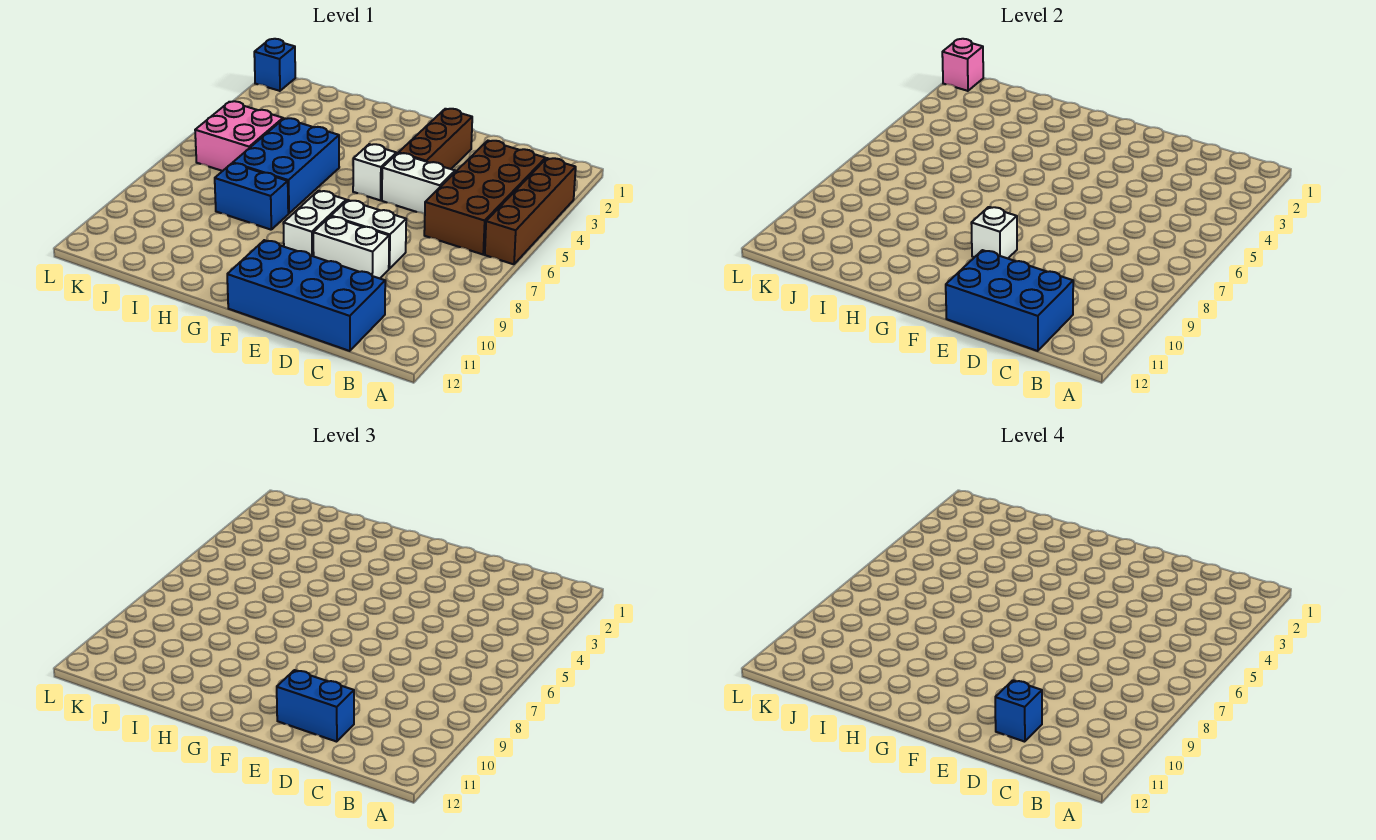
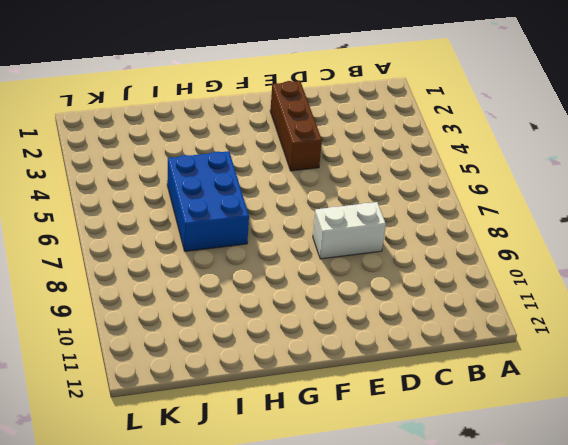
none -> brown 1x4 brick [485,158,576,264]
none -> brown 2x4 brick [424,141,546,254]
none -> blue 2x4 brick [227,240,385,351]

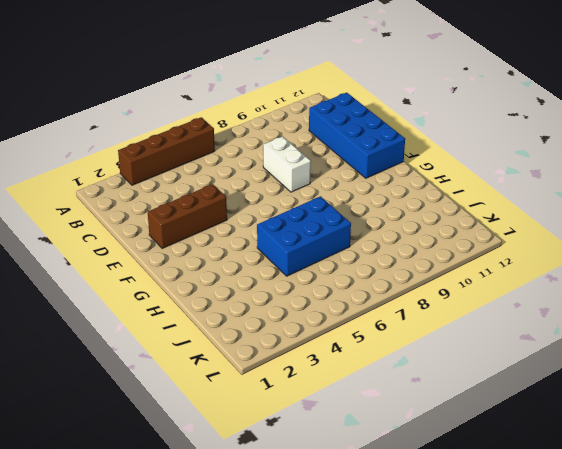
none -> brown 2x4 brick [424,141,546,254]
none -> white 1x2 brick [382,153,455,214]
none -> white 1x2 brick [313,216,389,278]

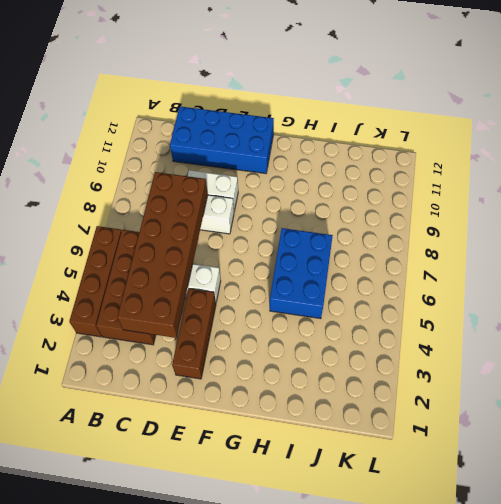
brown 2x6 brick [117,172,208,338] -> none
none -> white 1x1 brick [353,144,396,200]
none -> white 1x2 brick [283,191,346,256]
none -> blue 1x2 brick [215,163,288,230]

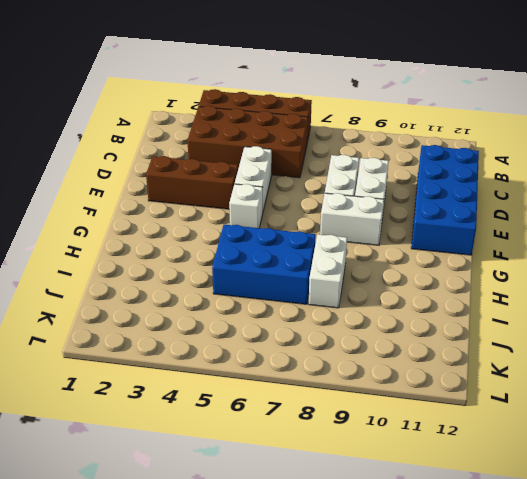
white 1x2 brick [308,234,347,308] -> blue 1x2 brick [215,163,288,230]
none -> pink 2x2 brick [195,101,283,171]
none -> blue 1x1 brick [254,39,295,91]
none -> blue 2x3 brick [946,250,1073,351]

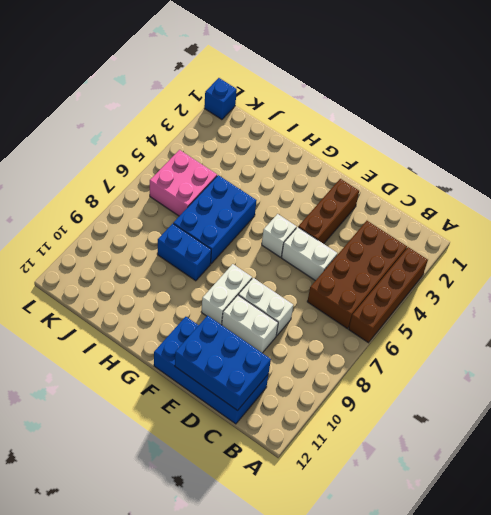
none -> white 1x1 brick [971,207,1017,258]
none -> pink 1x1 brick [942,39,983,91]
none -> blue 1x2 brick [277,670,354,742]

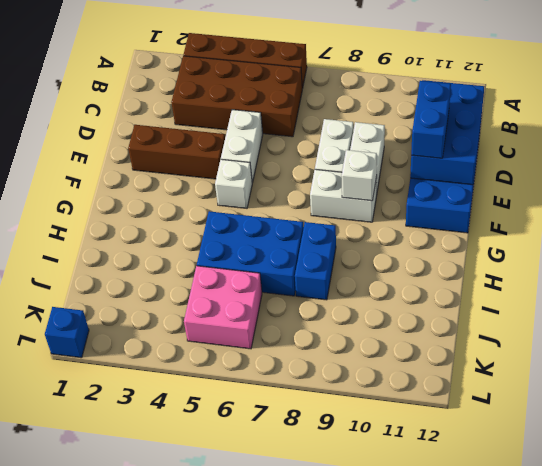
none -> pink 1x1 brick [942,39,983,91]
none -> blue 1x1 brick [995,680,1042,742]

